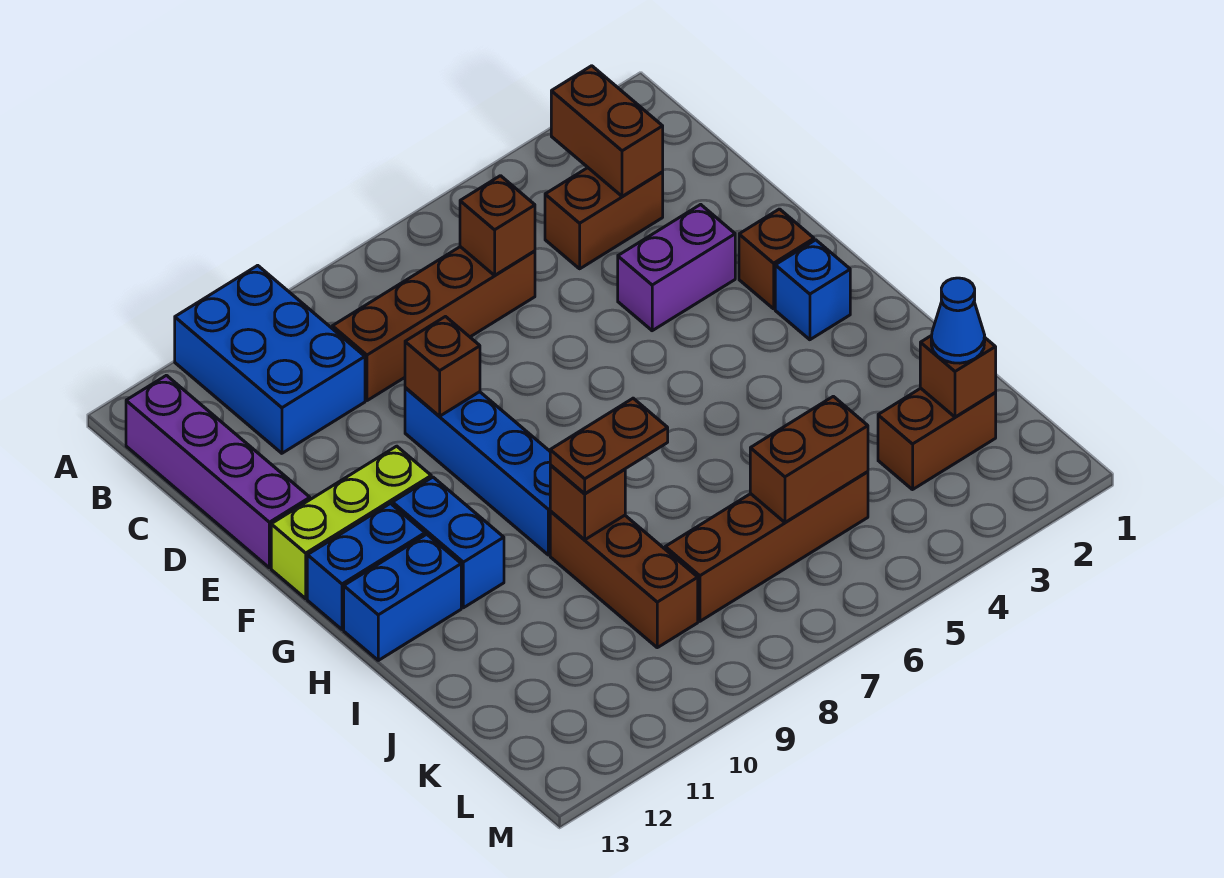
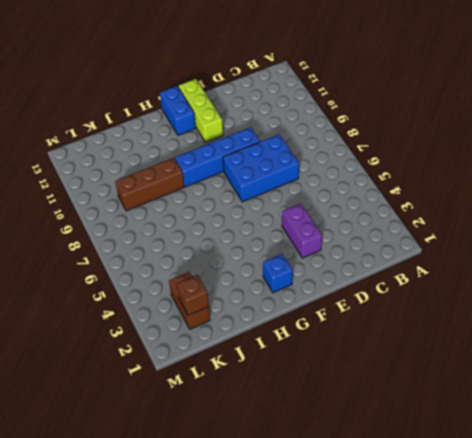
blue 2x3 brick [223,134,299,202] -> blue 2x3 brick moved to [175,265,365,453]
none -> purple 1x4 brick [126,375,310,568]
none -> brown 1x2 brick [545,168,663,269]
none -> brown 1x4 brick [332,247,535,401]

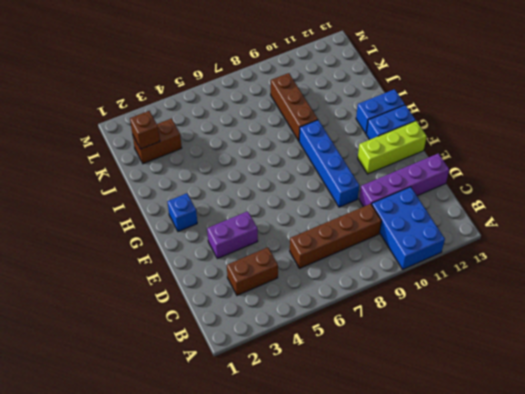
purple 1x4 brick [359,153,449,207] -> purple 1x4 brick turned to [126,375,310,568]
none -> brown 1x1 brick [739,209,814,309]
none -> blue 1x2 brick [393,477,504,608]
none -> brown 1x4 brick [665,472,868,621]

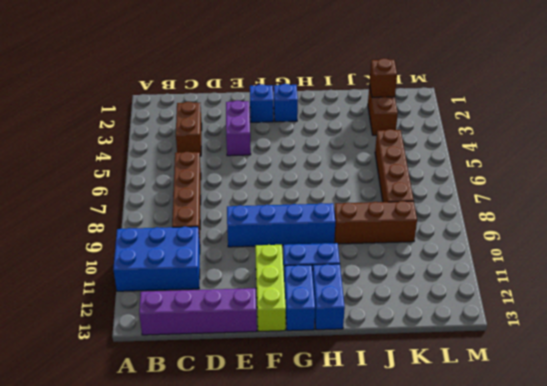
blue 1x1 brick [250,84,273,122] -> brown 1x1 brick [739,209,814,309]
none -> brown 1x2 brick [551,66,663,196]
none -> brown 1x1 brick [460,176,535,275]
none -> brown 1x1 brick [405,317,480,416]

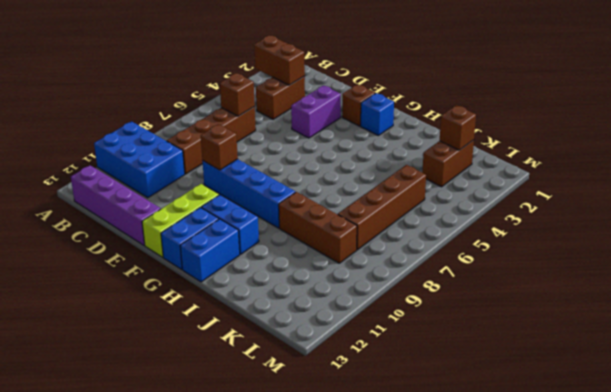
none -> brown 1x1 brick [550,465,625,540]
none -> brown 1x2 brick [750,396,868,522]
none -> brown 1x2 plate [550,398,668,494]

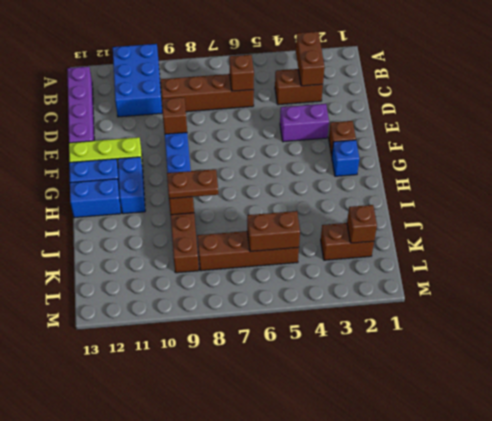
none -> blue 1x1 cone [931,278,985,363]

